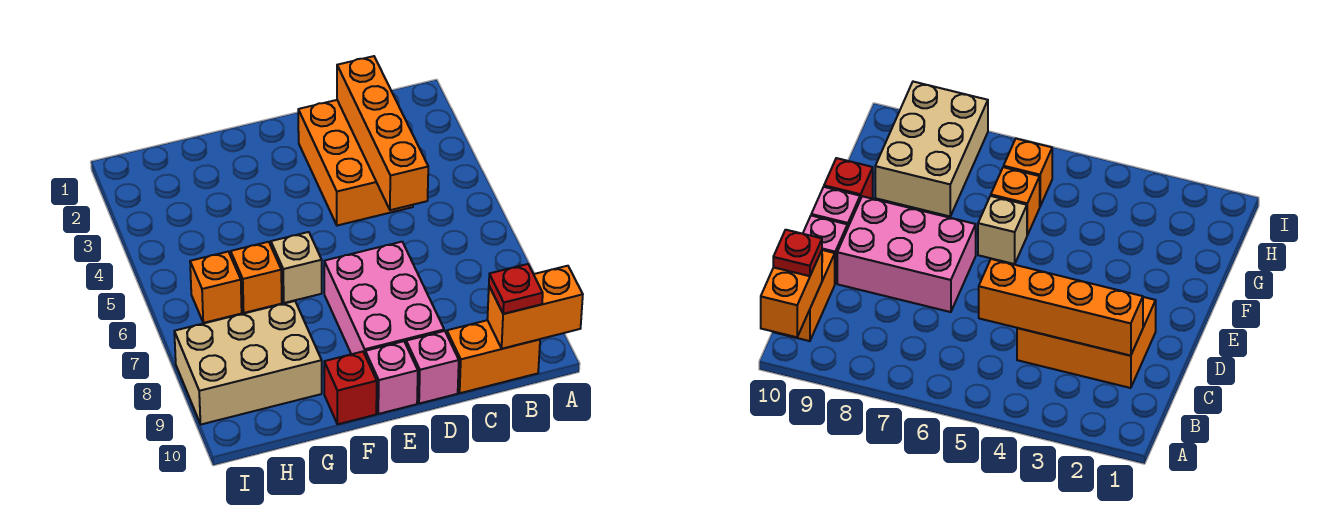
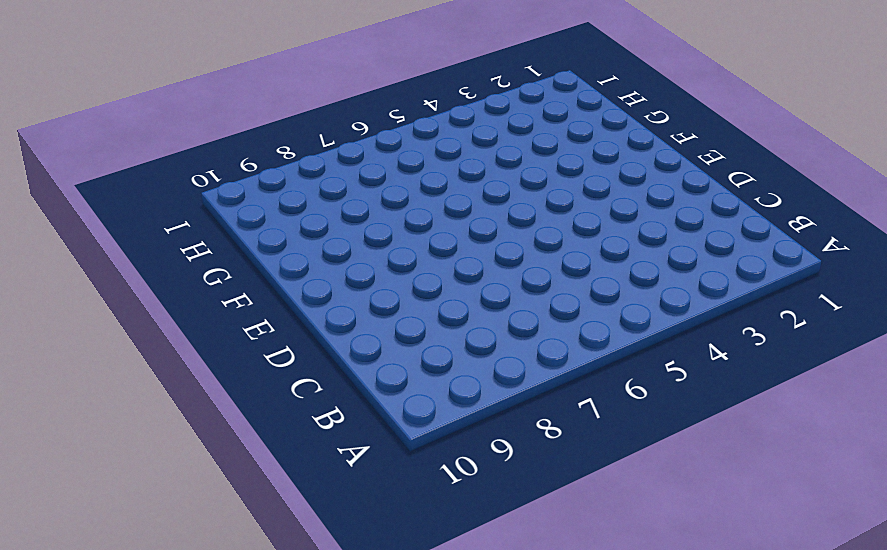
none -> orange 1x2 brick [447,320,540,393]
none -> orange 2x3 brick [298,100,413,226]
none -> pink 2x3 brick [324,242,444,354]

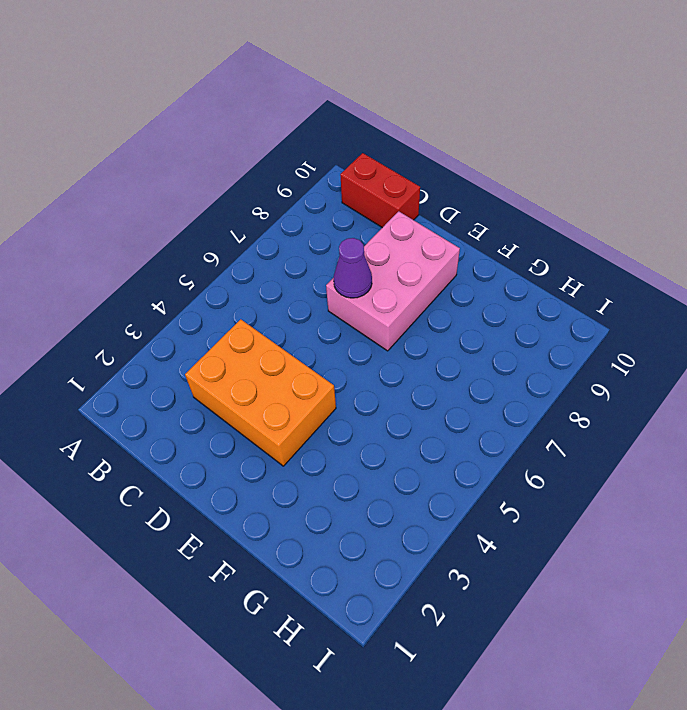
red 1x2 brick [340,153,420,228] -> orange 1x2 brick [447,320,540,393]
orange 2x3 brick [185,319,336,466] -> orange 2x3 brick turned to [298,100,413,226]
purple 1x1 cone [334,238,372,298] -> none
none -> pink 1x1 brick [406,331,459,404]
none -> pink 1x1 brick [365,341,418,414]
none -> tan 1x1 brick [271,232,322,303]

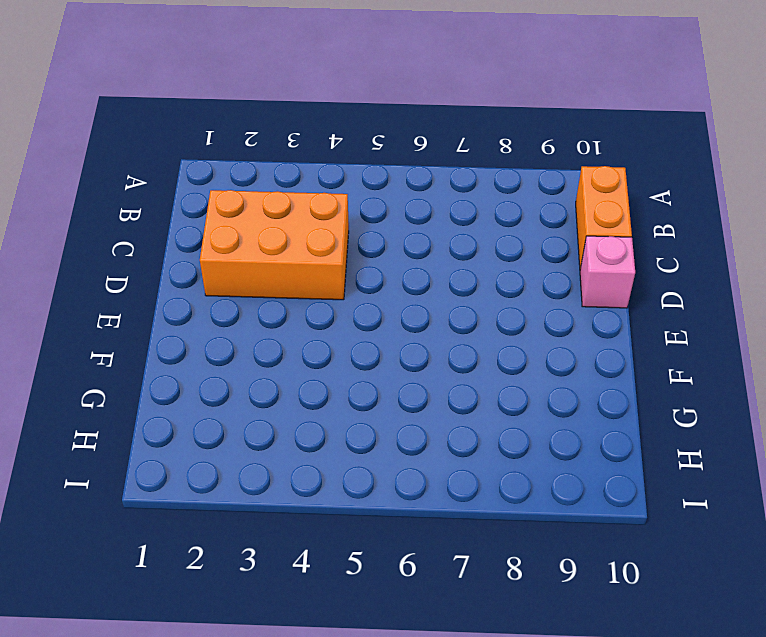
none -> pink 2x3 brick [324,242,444,354]
none -> pink 1x1 brick [365,341,418,414]
none -> tan 1x1 brick [271,232,322,303]

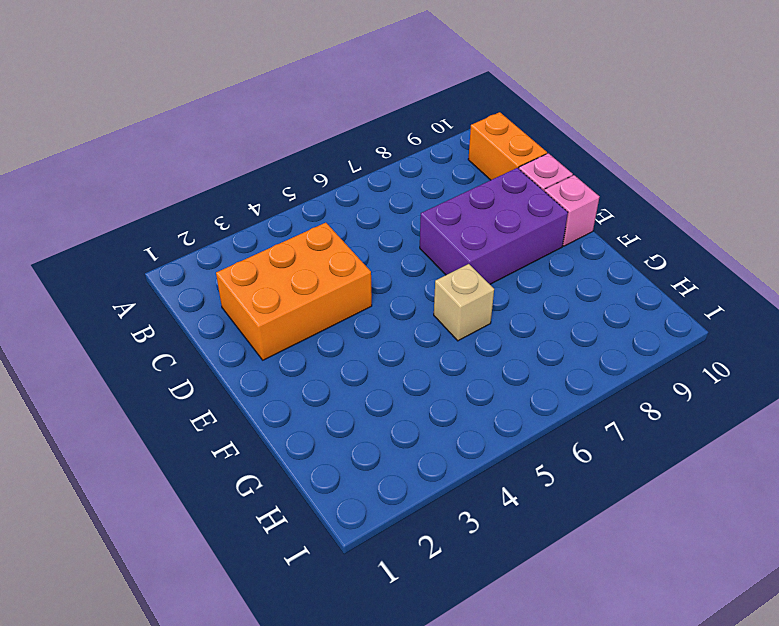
purple 2x3 brick [420,168,568,284] -> pink 2x3 brick [324,242,444,354]
none -> red 1x1 brick [324,352,377,424]
none -> orange 1x1 brick [231,242,282,313]
none -> tan 2x3 brick [174,301,322,424]

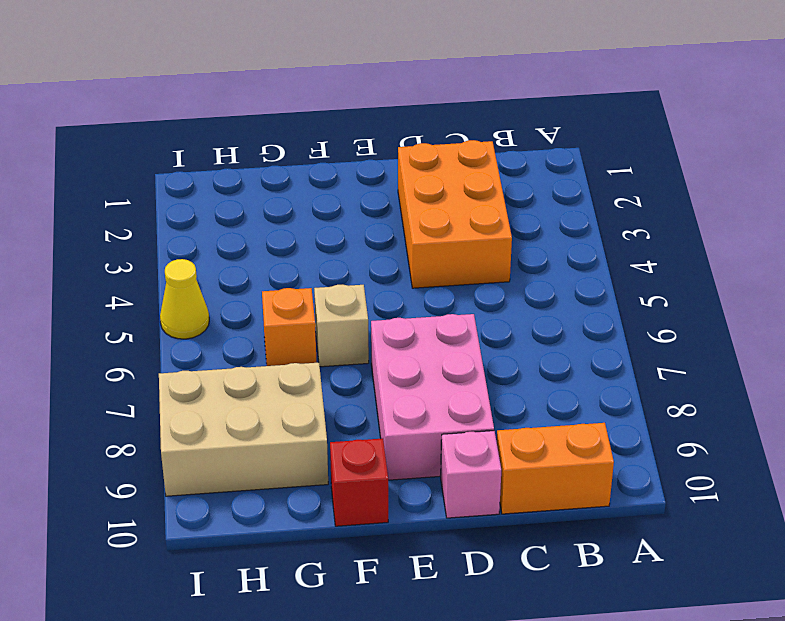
yellow 1x1 cone [160,259,209,339] -> none
none -> pink 1x1 brick [365,341,418,414]
none -> orange 1x1 brick [190,252,242,323]
none -> orange 1x2 brick [487,266,583,349]

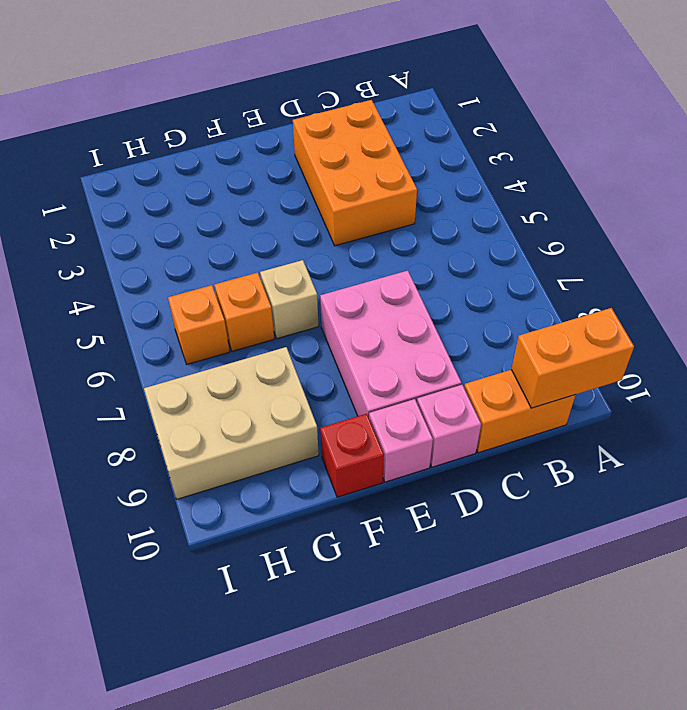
none -> orange 1x4 brick [337,56,428,210]
none -> red 1x1 plate [489,264,543,314]

